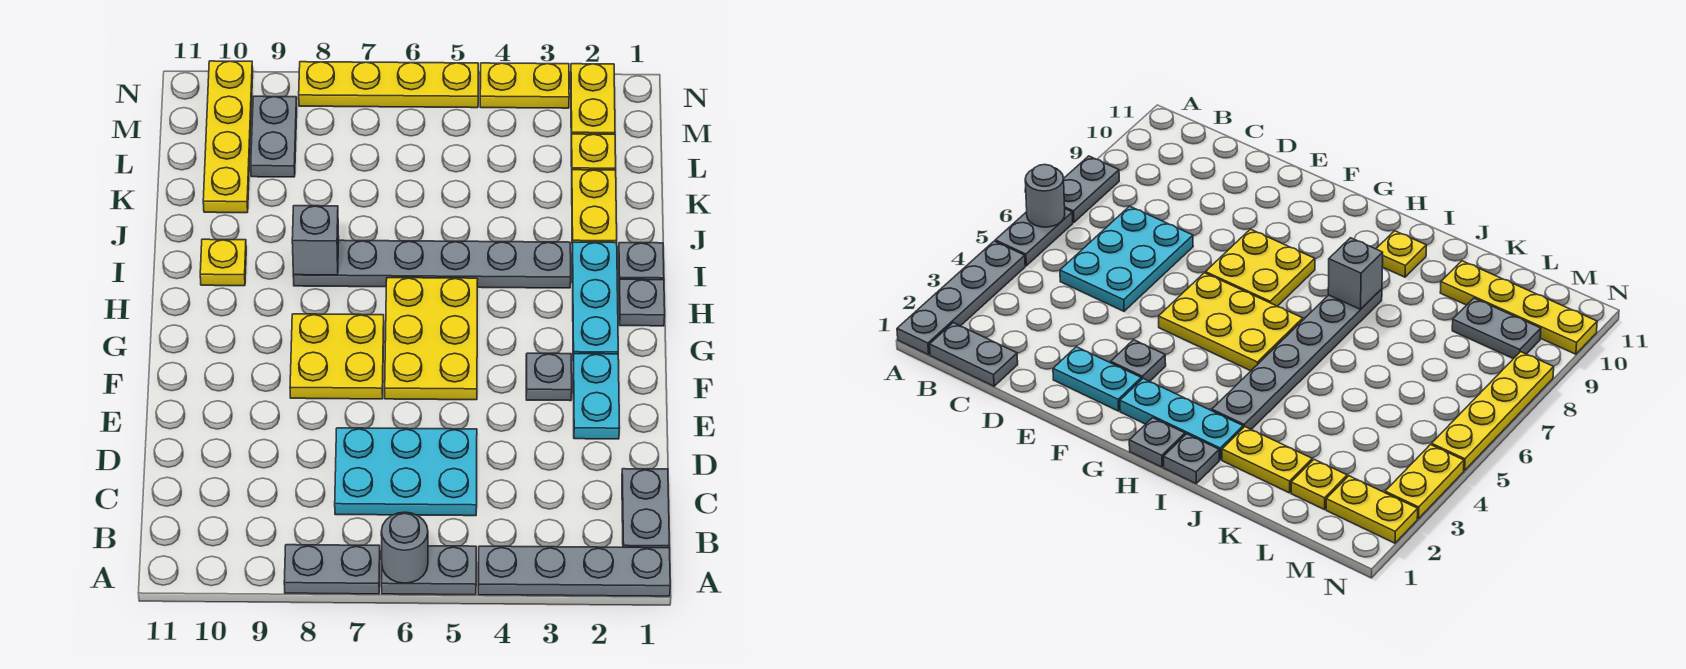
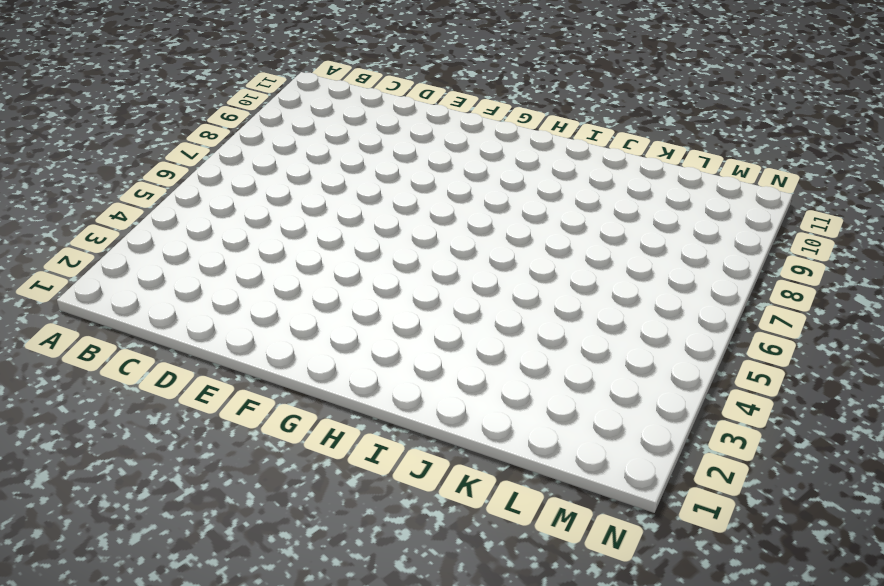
none -> grey 1x4 plate [478,546,670,596]
none -> grey 1x2 plate [381,546,476,595]
none -> grey 1x2 plate [284,545,380,594]

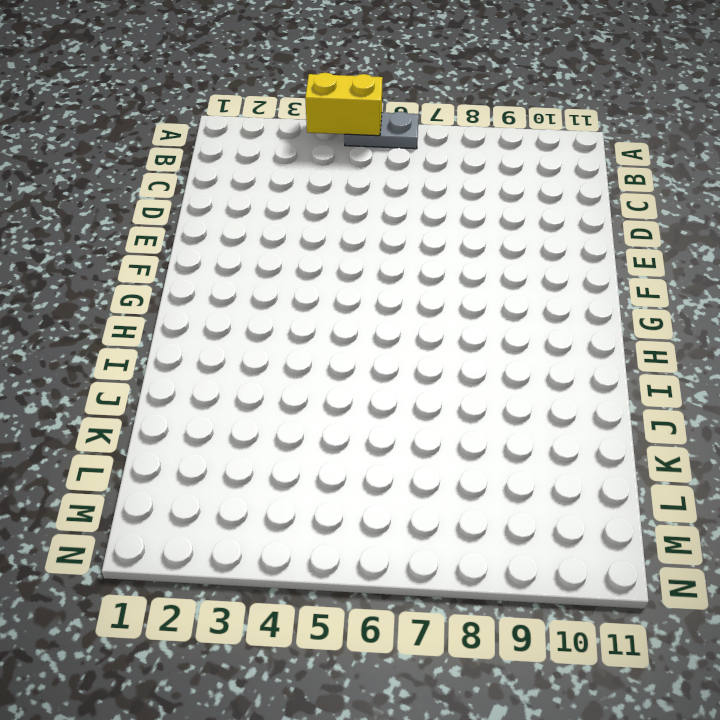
yellow 1x2 brick [305,73,383,136] -> none
none -> grey 1x4 plate [478,546,670,596]
none -> grey 1x2 plate [284,545,380,594]
none -> grey 1x2 plate [622,469,670,548]

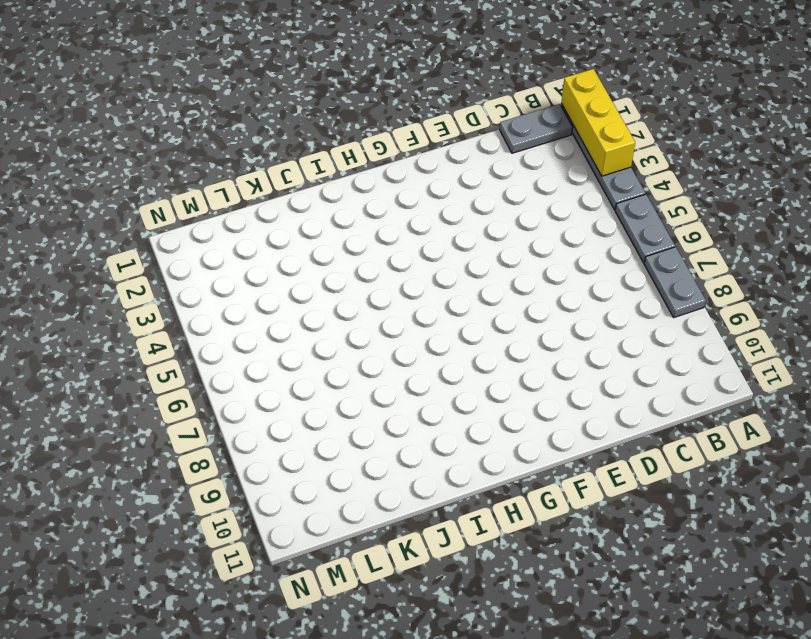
yellow 1x3 brick [561,69,635,176] -> none
none -> cyan 2x3 plate [335,428,477,516]
none -> cyan 1x2 plate [573,354,619,439]
none -> grey 1x1 plate [526,353,572,401]

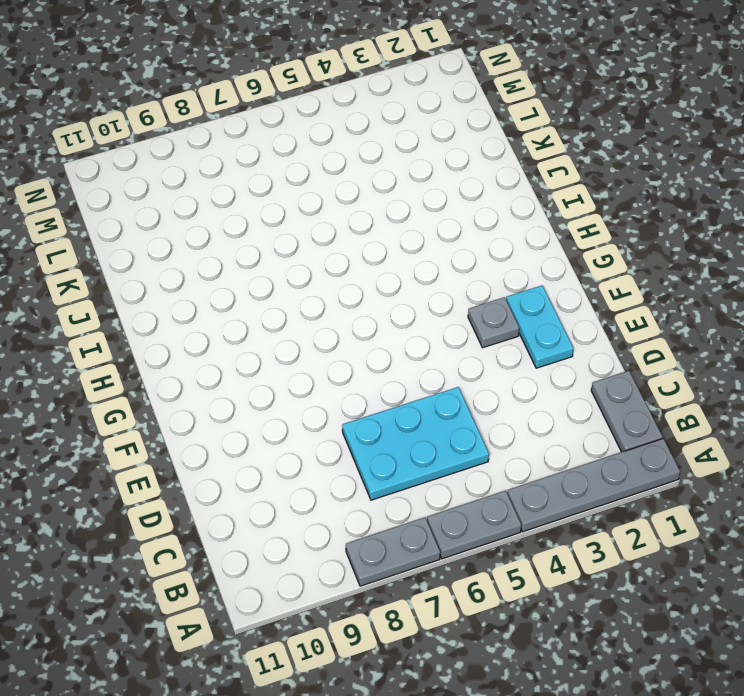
none -> yellow 2x3 plate [385,278,478,400]
none -> yellow 2x2 plate [290,314,384,399]
none -> cyan 1x3 plate [572,242,618,356]

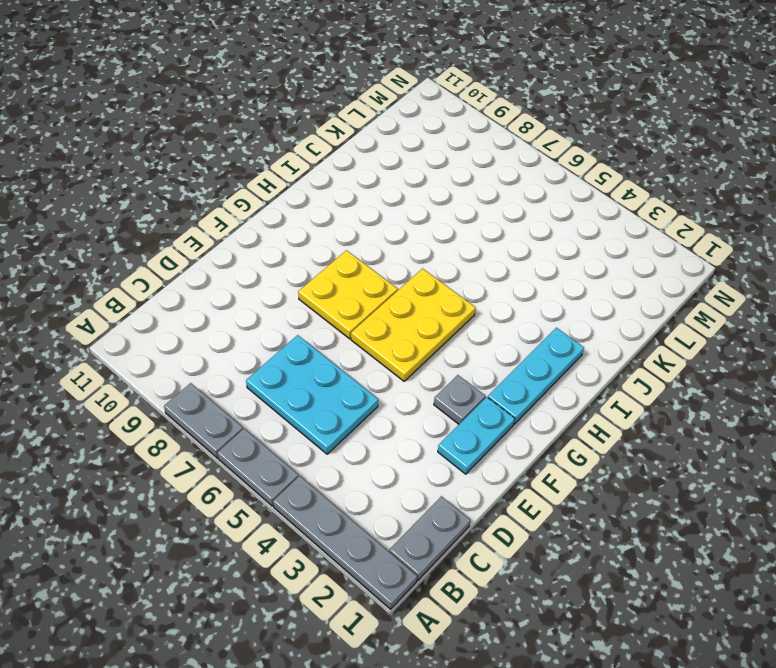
none -> grey 1x1 plate [619,279,665,326]
none -> grey 1x1 plate [619,243,664,280]
none -> grey 1x6 plate [293,240,571,288]

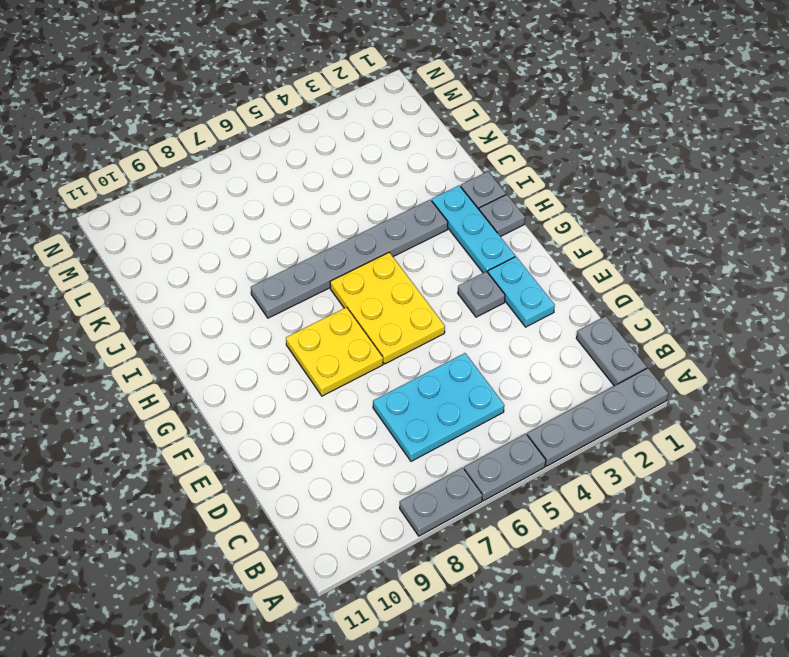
none -> yellow 1x1 plate [200,239,246,286]
none -> yellow 1x2 plate [572,170,617,246]
none -> yellow 1x4 plate [203,61,253,213]

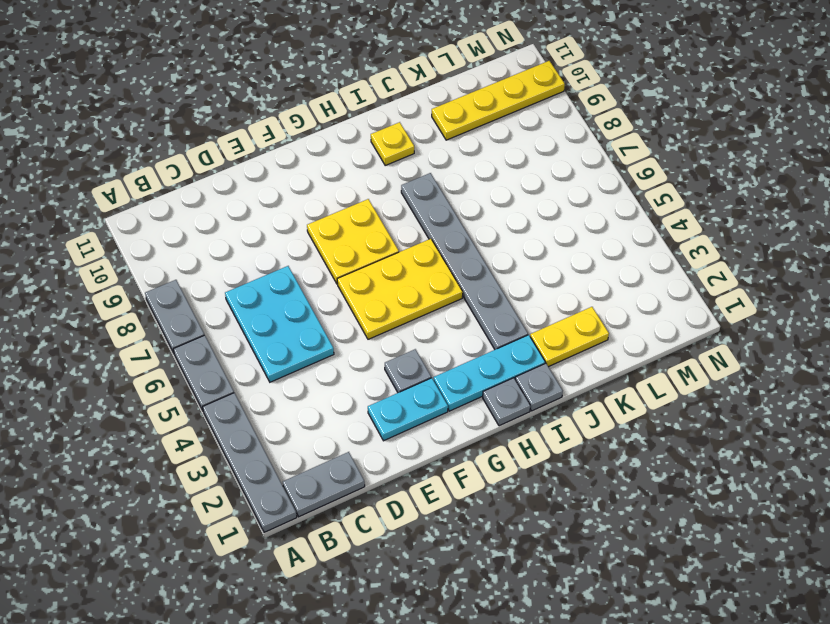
none -> yellow 1x1 plate [571,134,616,170]
none -> grey 1x2 plate [251,96,297,177]
none -> yellow 1x2 plate [571,64,615,140]

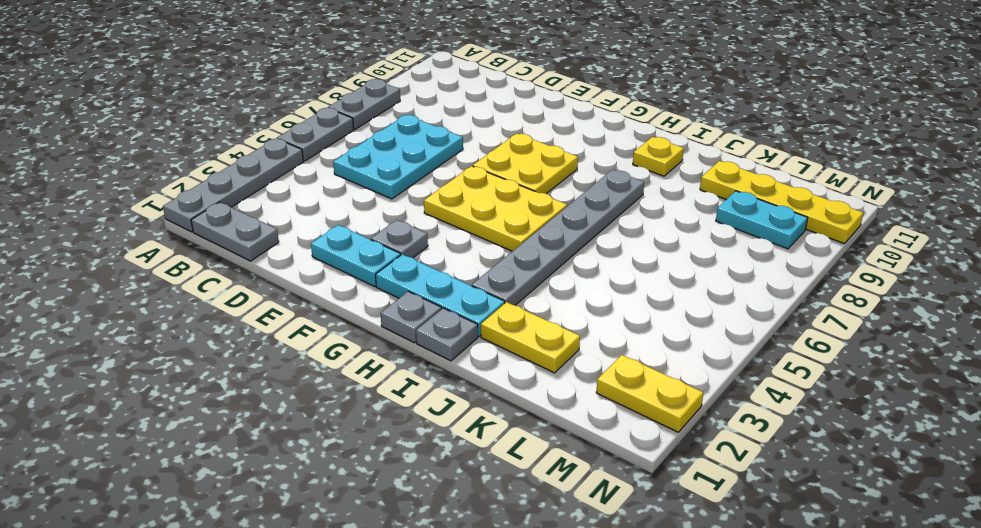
cyan 1x2 plate [716,191,808,249] -> grey 1x2 plate [251,96,297,177]
none -> yellow 1x1 plate [571,134,616,170]
none -> yellow 1x2 plate [480,63,569,108]
none -> yellow 1x4 plate [299,62,478,108]

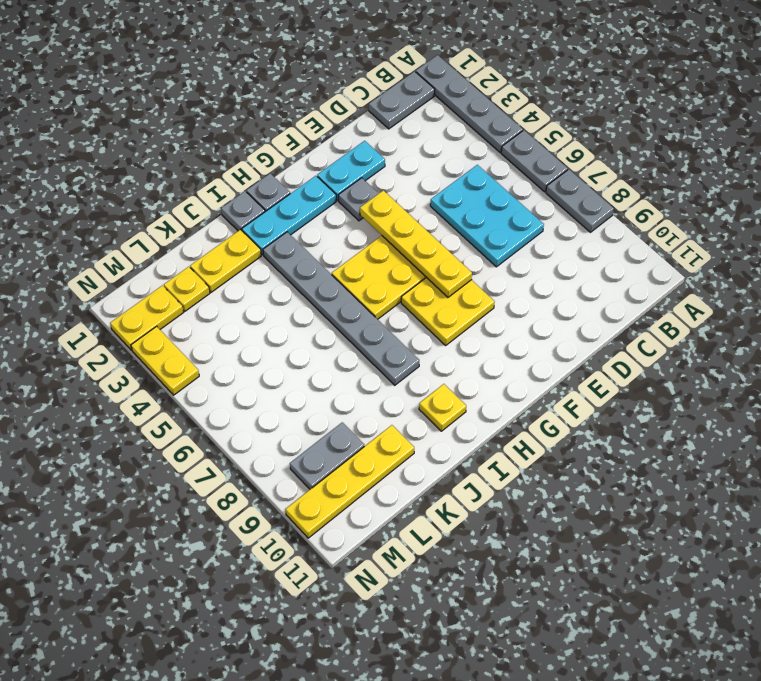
yellow 1x4 plate [360,190,472,297] -> yellow 1x4 plate moved to [299,62,478,108]
none -> grey 1x1 round brick [381,512,428,583]
none -> grey 1x1 brick [292,206,339,275]

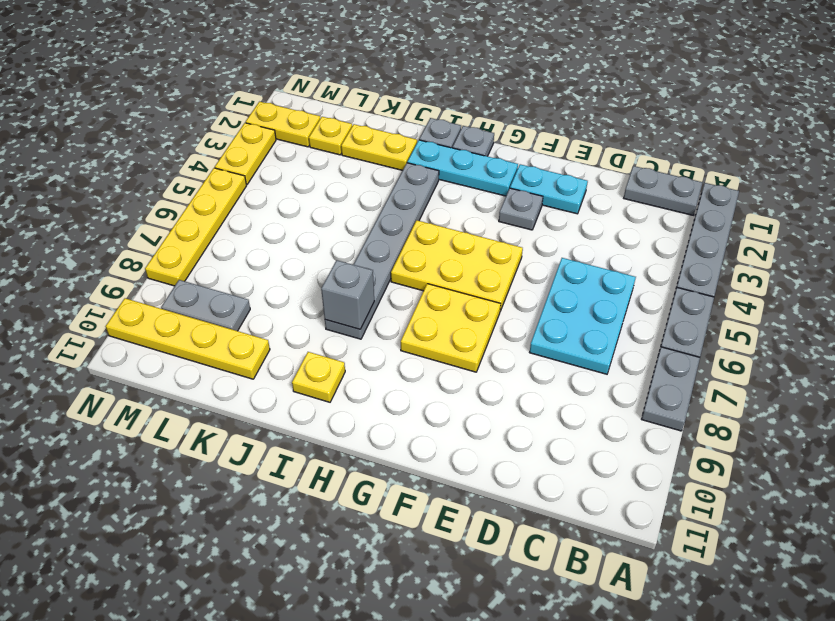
none -> grey 1x1 round brick [381,512,428,583]

